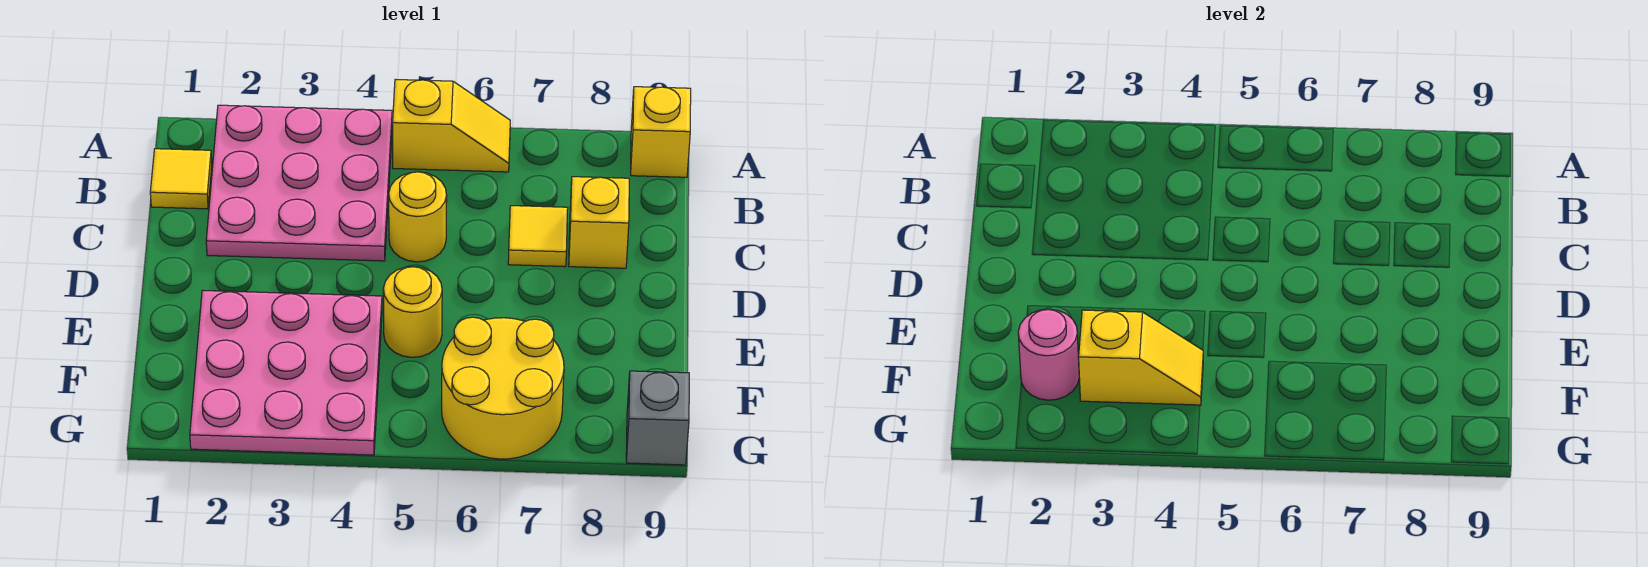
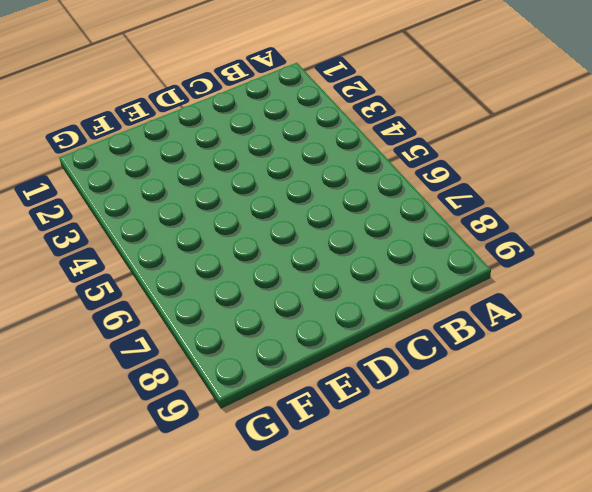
none -> pink 3x3 plate [206,105,392,261]
none -> yellow 1x2 slope [392,79,510,172]
none -> yellow 1x1 brick [631,87,691,177]

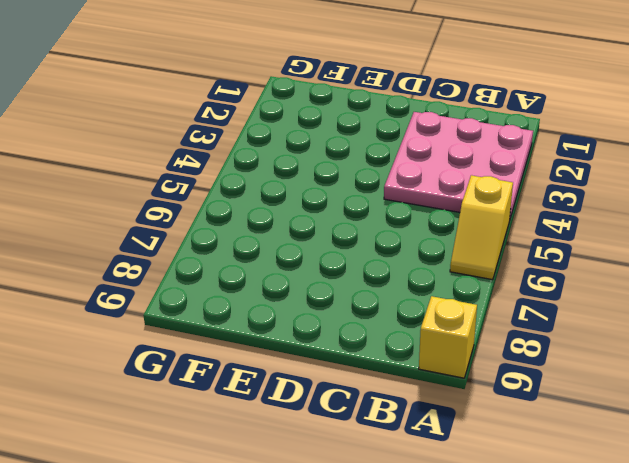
none -> yellow 1x1 tile [150,149,212,209]
none -> yellow 1x1 round brick [389,172,447,262]
none -> yellow 1x1 tile [508,206,568,267]

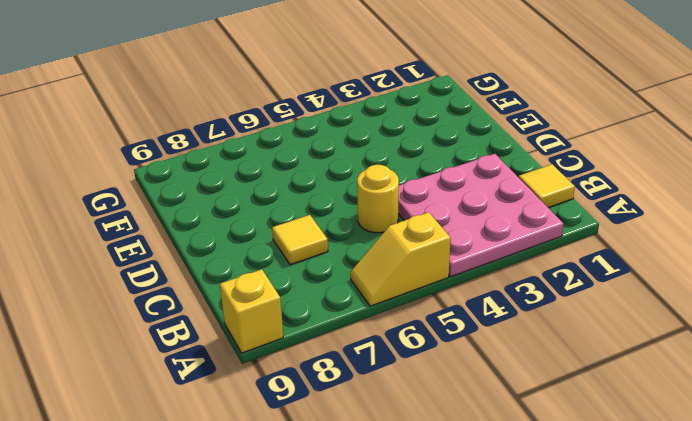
none -> yellow 1x1 brick [569,177,629,268]
none -> pink 3x3 plate [190,290,382,455]
none -> yellow 1x1 round brick [383,267,442,357]

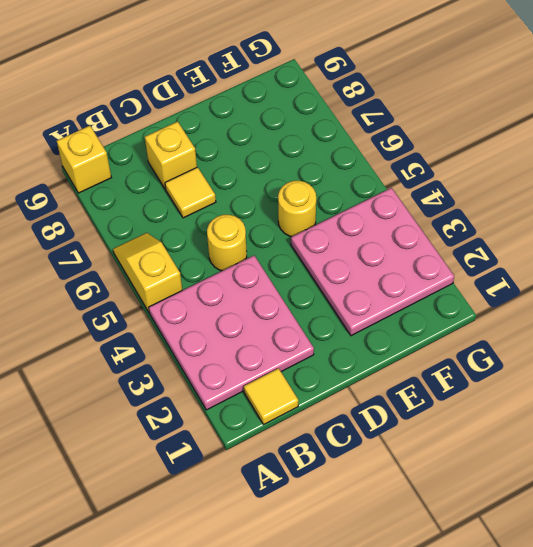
none -> yellow 2x2 round brick [442,317,564,459]
none -> grey 1x1 brick [626,371,689,465]
none -> pink 1x1 round brick [1018,309,1079,400]

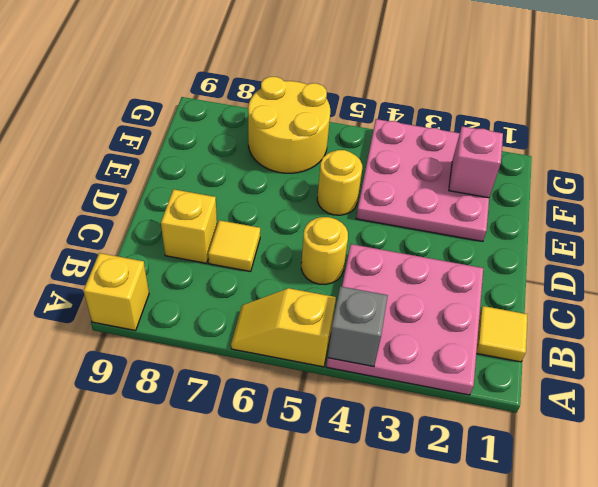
grey 1x1 brick [328,286,388,367] -> grey 1x1 brick moved to [626,371,689,465]
pink 1x1 brick [449,126,503,198] -> pink 1x1 round brick [1018,309,1079,400]
none -> yellow 1x2 slope [1079,310,1203,405]

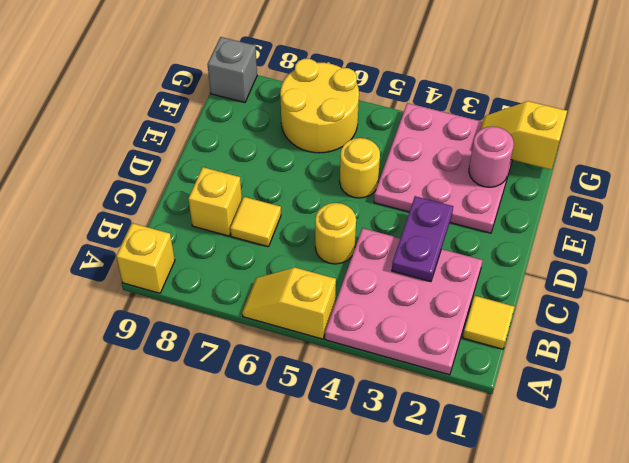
purple 1x2 plate [392,196,453,282] -> none
yellow 1x2 slope [480,101,567,170] -> yellow 1x2 slope moved to [1079,310,1203,405]

